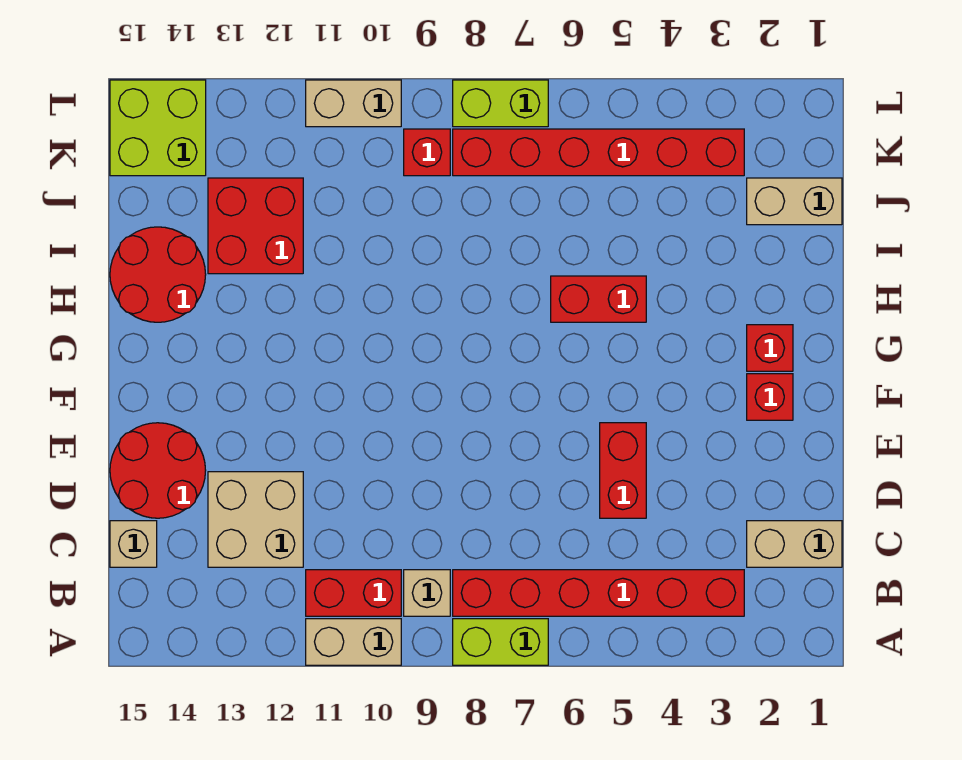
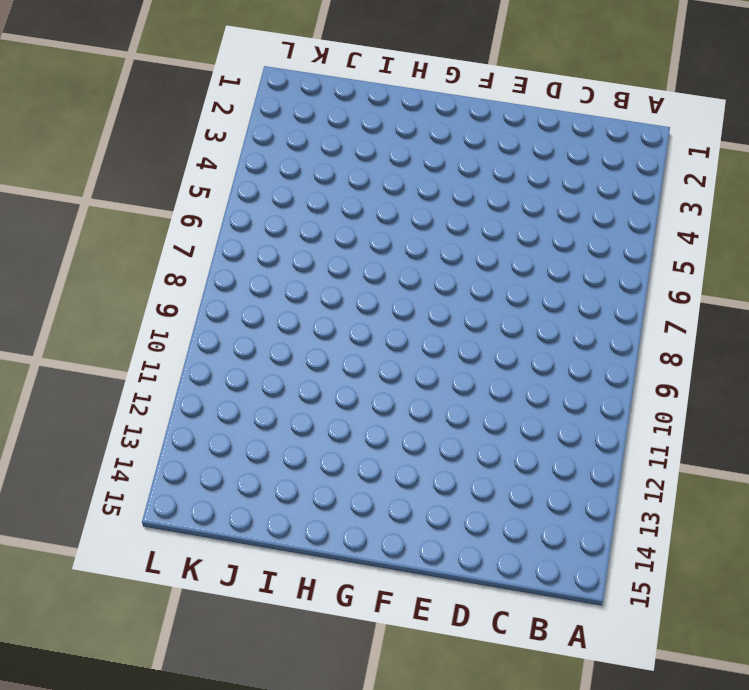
none -> lime 1x2 brick [453,619,548,665]
none -> tan 1x2 brick [306,619,401,665]
none -> red 1x6 brick [453,570,744,616]

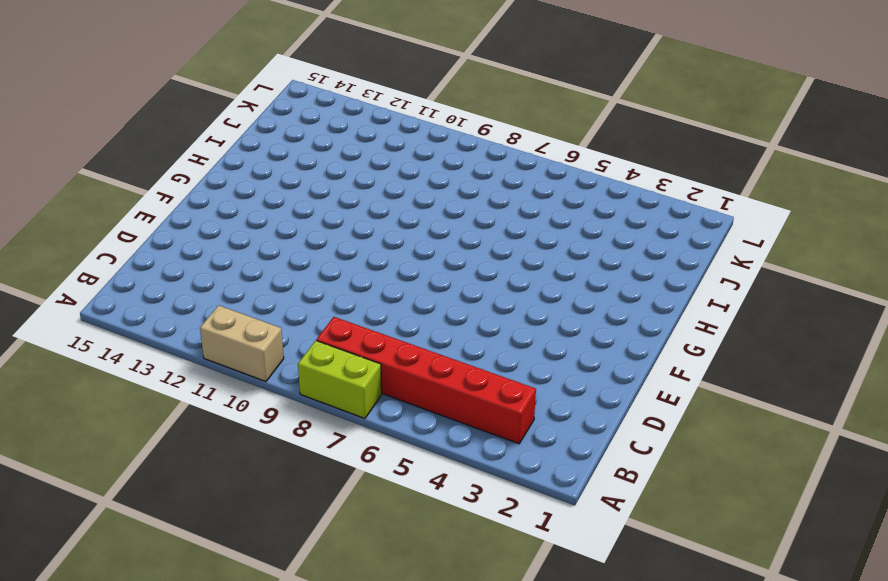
none -> tan 1x1 brick [404,570,450,616]
none -> red 1x2 brick [306,570,401,616]
none -> tan 1x2 brick [747,521,842,567]

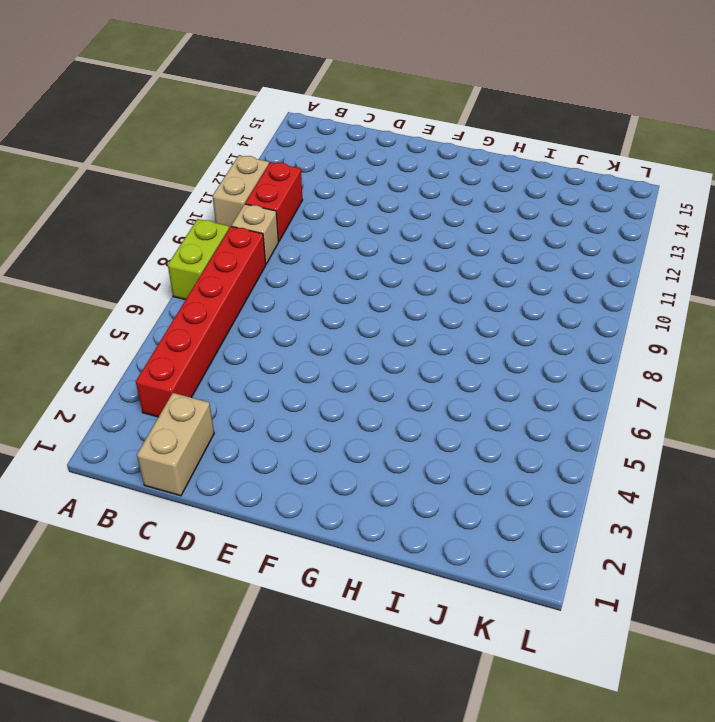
none -> tan 2x2 brick [208,472,303,567]
none -> tan 1x1 brick [110,521,157,567]
none -> red 1x2 brick [600,423,646,518]

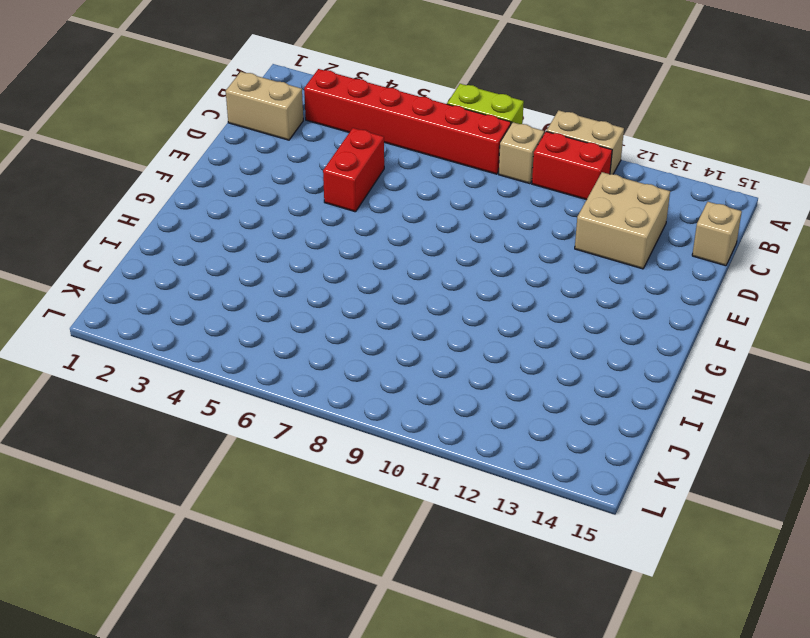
none -> red 2x2 round brick [110,423,206,518]
none -> red 1x1 brick [747,374,793,420]
none -> red 1x1 brick [747,325,793,371]

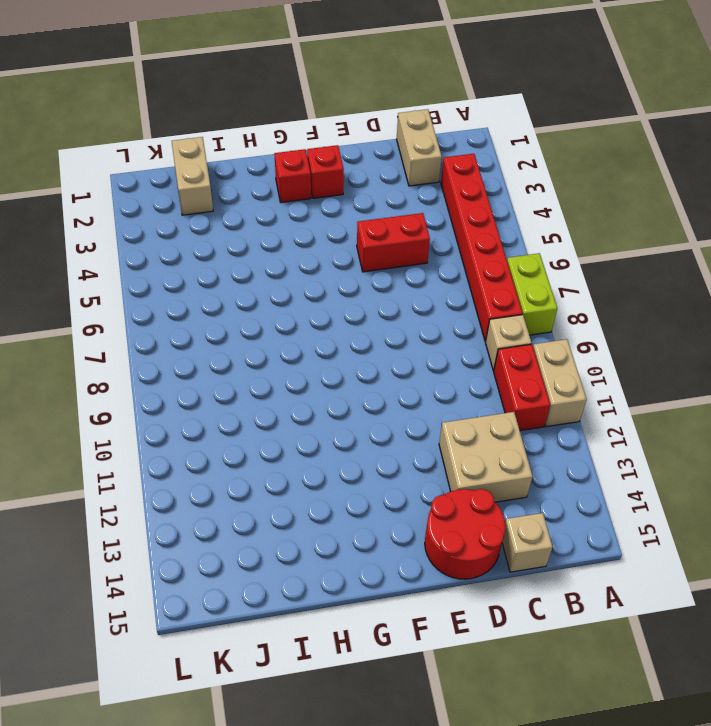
none -> red 1x2 brick [551,276,646,322]
none -> red 2x2 round brick [110,227,206,322]
none -> red 2x2 brick [208,178,303,274]

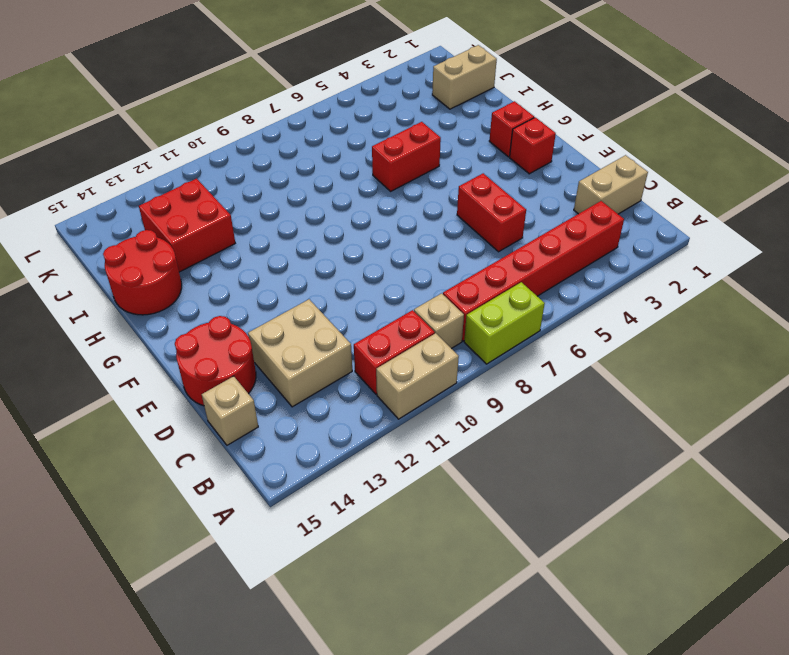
none -> red 1x6 brick [453,129,744,176]
none -> red 1x1 brick [404,129,450,176]
none -> lime 2x2 brick [110,80,206,176]

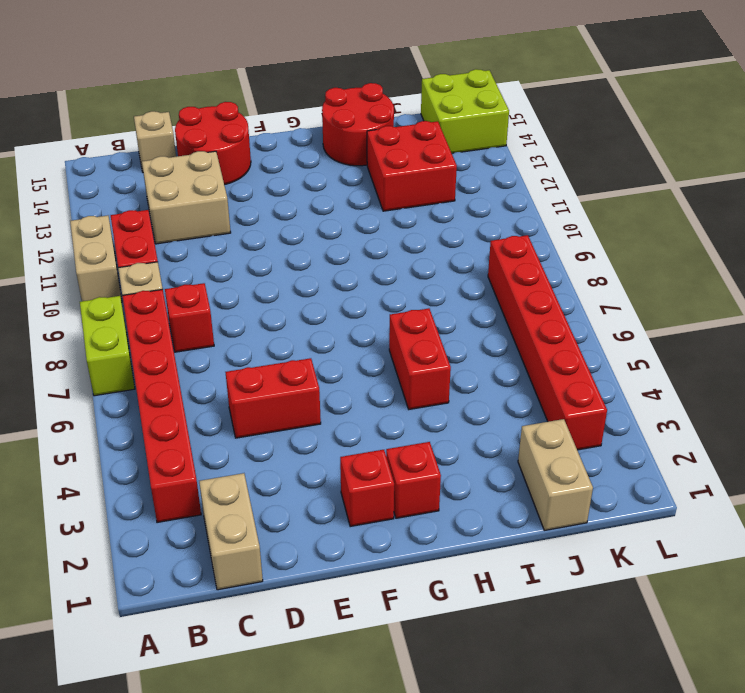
red 1x1 brick [165,283,214,352] -> red 1x1 brick moved to [404,129,450,176]
none -> lime 1x2 brick [453,80,548,127]
none -> tan 1x2 brick [306,80,401,127]

